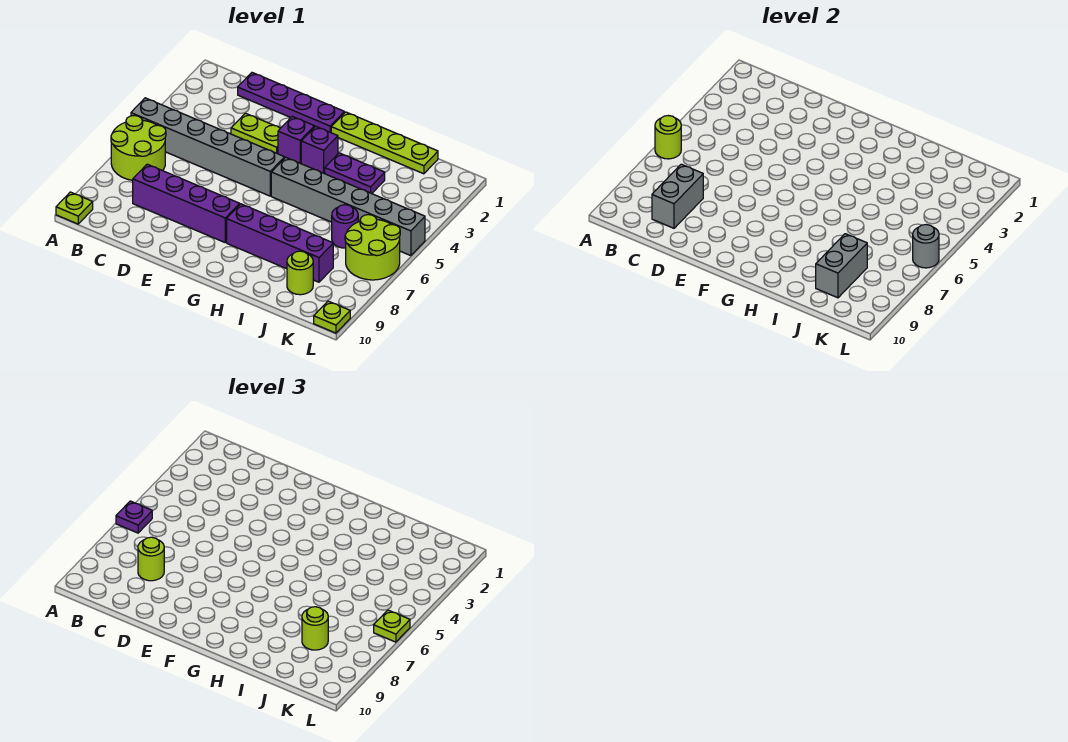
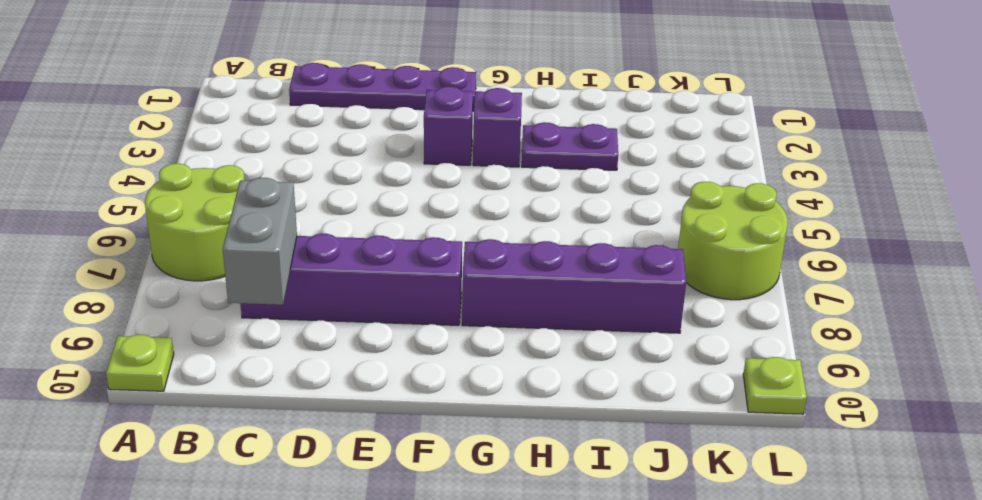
none -> grey 1x6 brick [131,98,285,196]
none -> lime 1x2 plate [231,113,280,154]
none -> lime 1x4 plate [331,112,438,174]

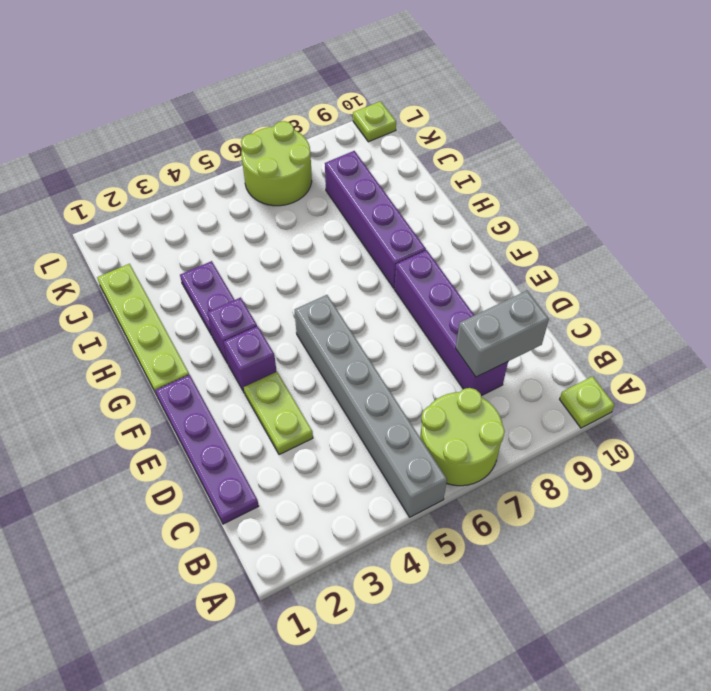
none -> grey 1x6 brick [271,157,425,256]
none -> purple 1x1 round brick [332,205,358,248]
none -> lime 1x1 round brick [287,251,313,295]

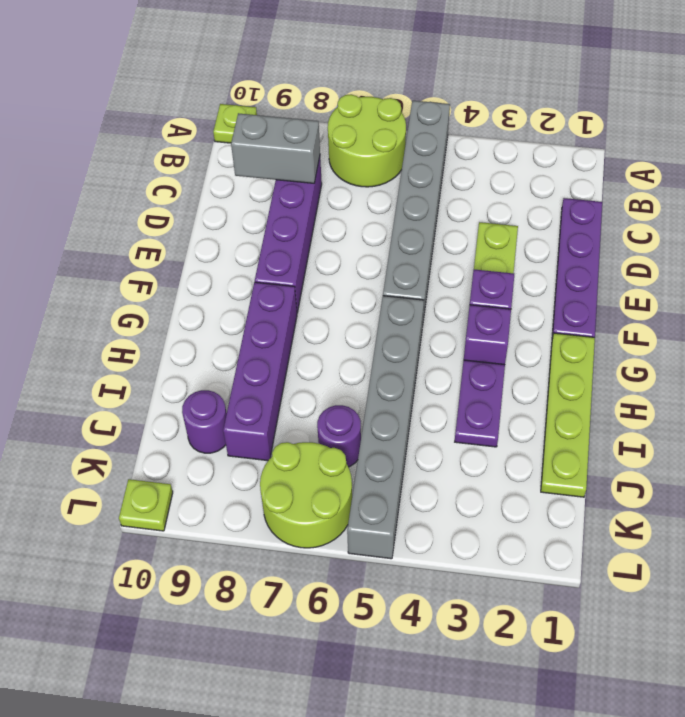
purple 1x1 round brick [182,390,227,453] -> lime 1x1 round brick [287,251,313,295]
none -> lime 1x1 round brick [655,116,681,159]
none -> grey 1x2 brick [816,234,867,298]
none -> grey 1x1 round brick [913,225,939,268]

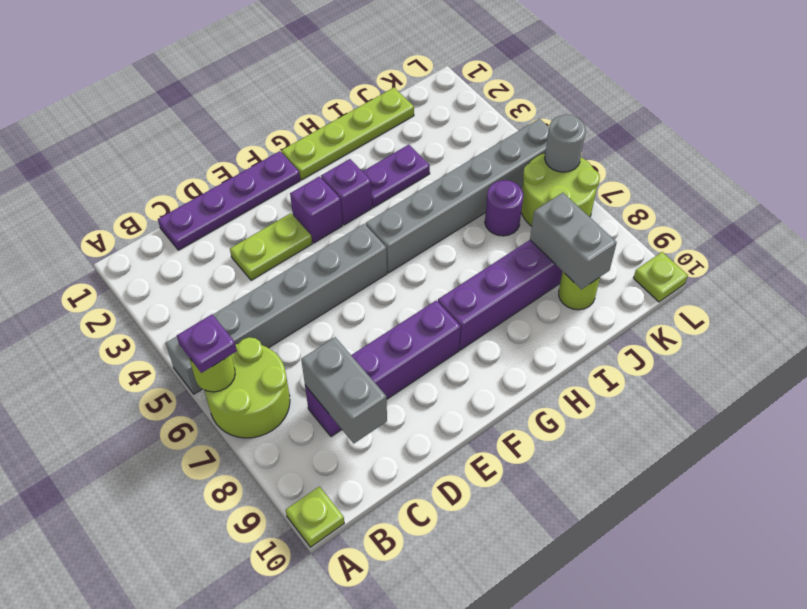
none -> lime 1x1 round brick [138,537,164,581]
none -> lime 1x1 round brick [302,607,328,650]
none -> lime 1x1 plate [374,610,410,642]

